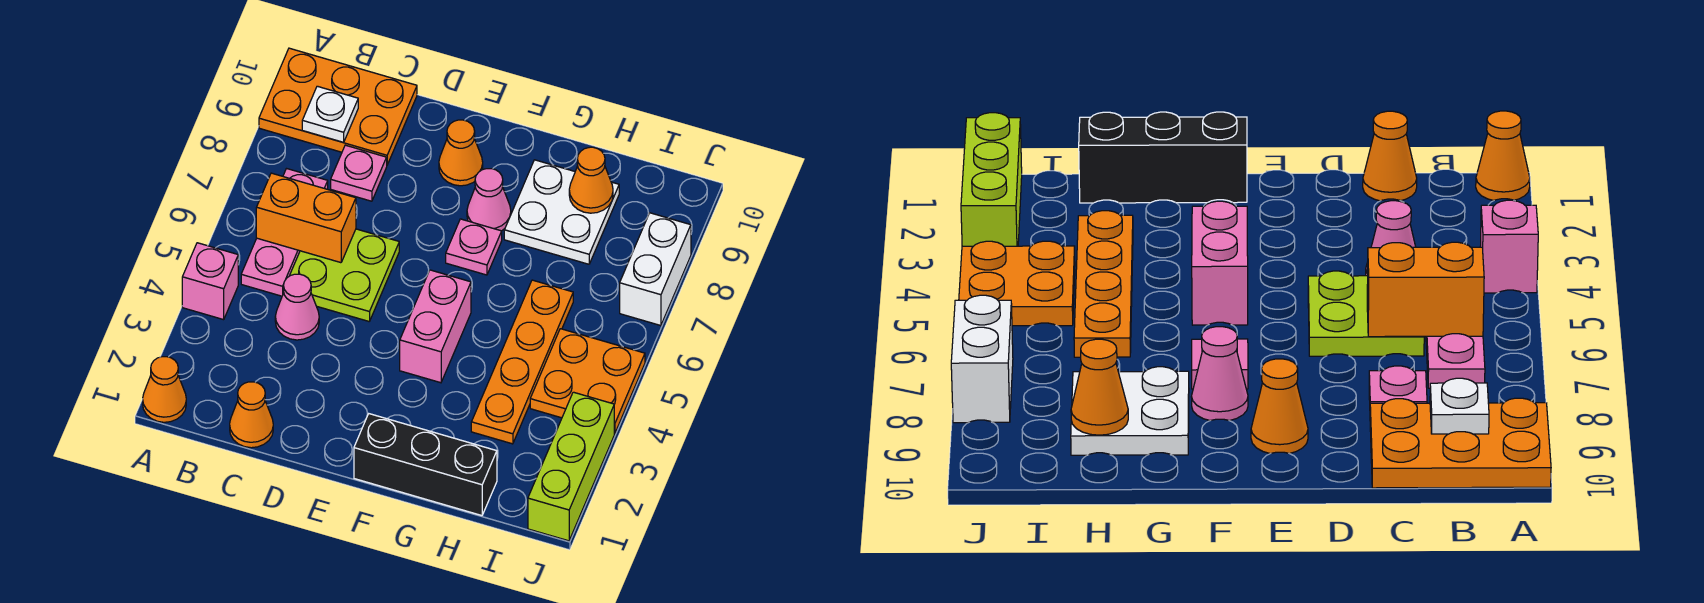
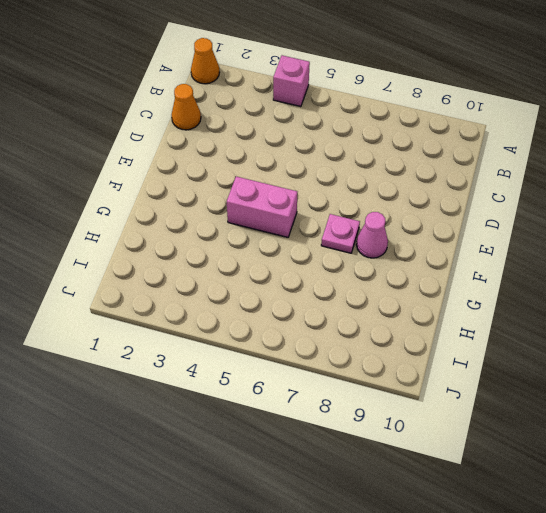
none -> orange 2x3 plate [259,48,417,165]
none -> pink 1x3 plate [241,169,328,296]
none -> pink 1x1 cone [275,274,319,340]

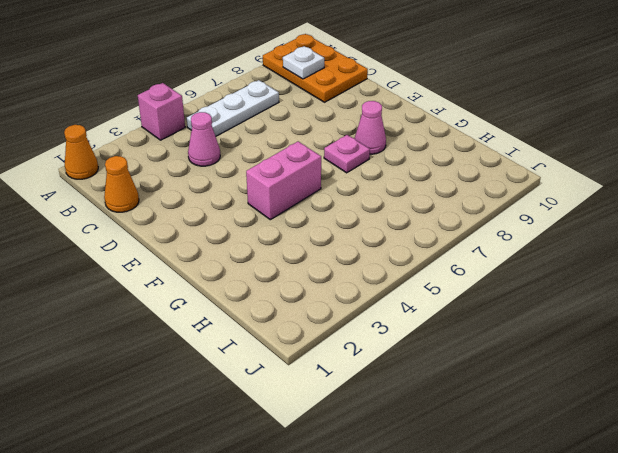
white 1x3 plate [187,80,279,136] -> pink 1x3 plate [241,169,328,296]
none -> lime 2x2 plate [290,229,399,321]
none -> pink 1x1 plate [331,145,387,201]
none -> orange 1x1 cone [439,120,483,186]

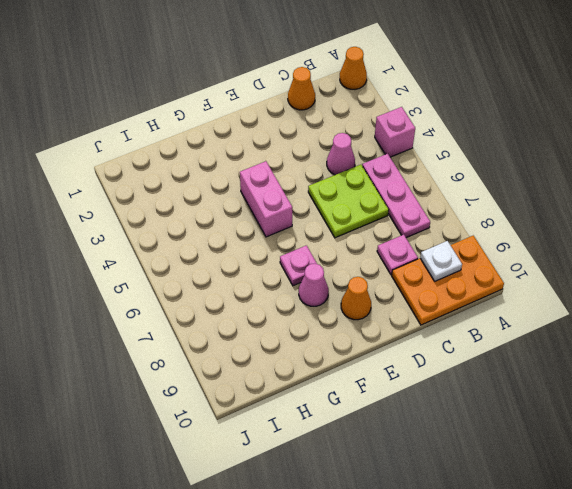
none -> black 1x3 brick [354,414,497,516]
none -> white 2x2 plate [504,160,619,264]
none -> orange 1x4 plate [471,280,573,444]

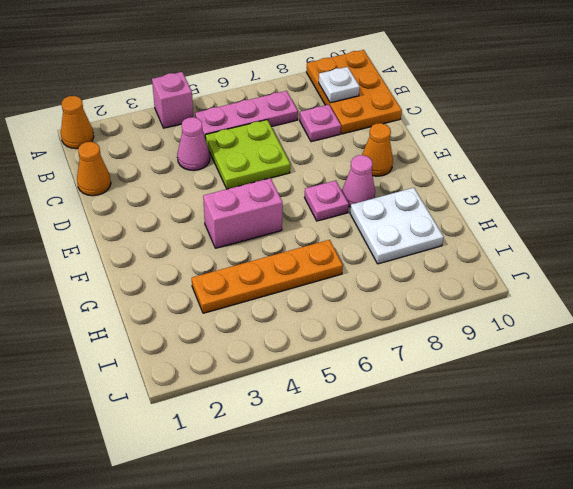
none -> black 1x3 brick [354,414,497,516]
none -> orange 2x2 plate [530,329,645,433]
none -> lime 1x3 brick [528,392,614,541]

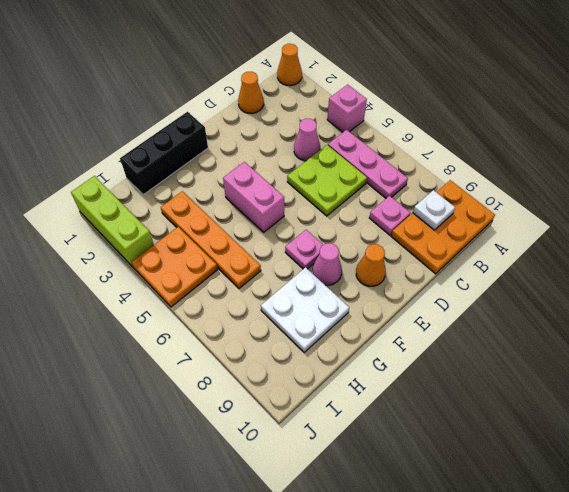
none -> white 1x2 brick [620,213,691,326]
none -> orange 1x2 brick [256,173,356,263]
none -> orange 1x1 cone [569,147,613,213]

